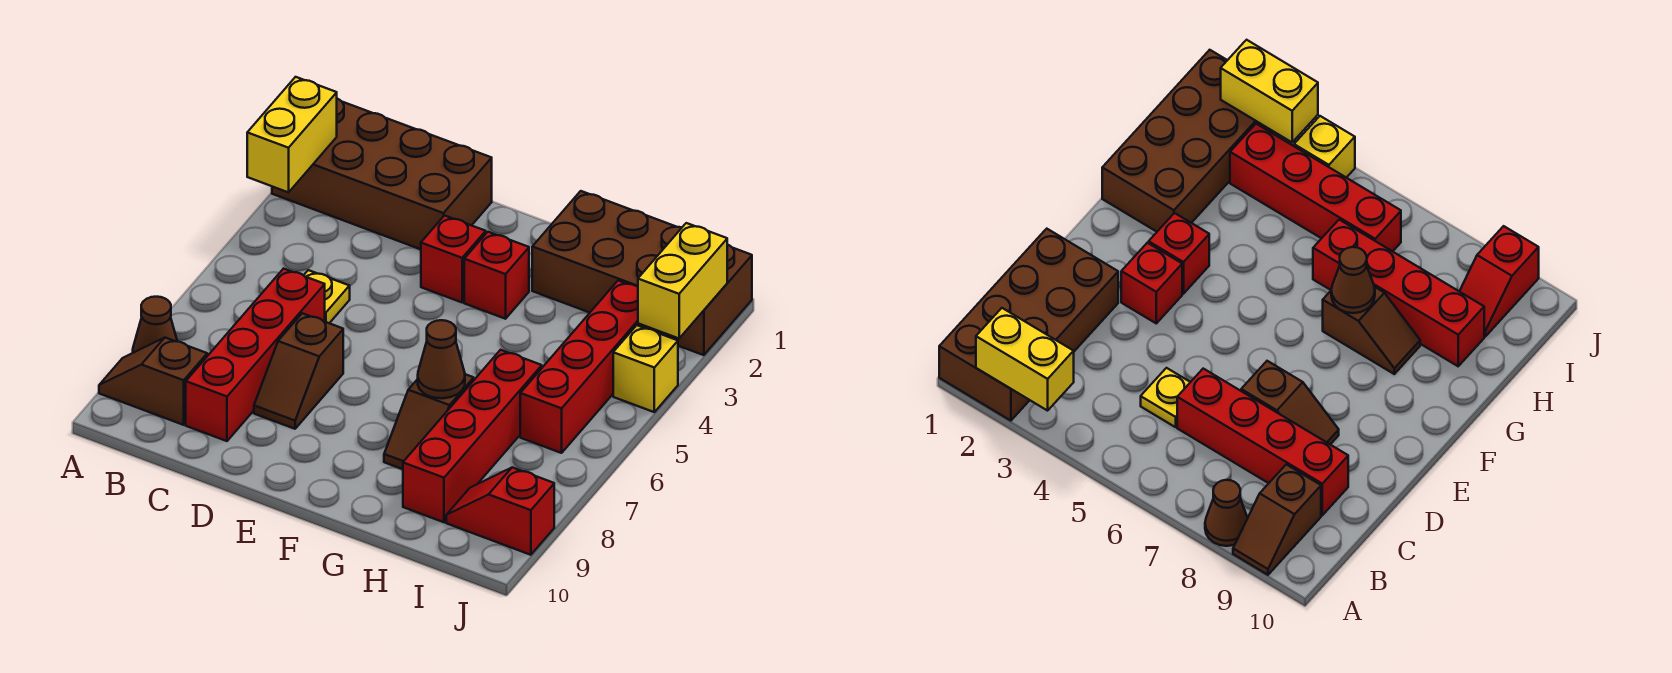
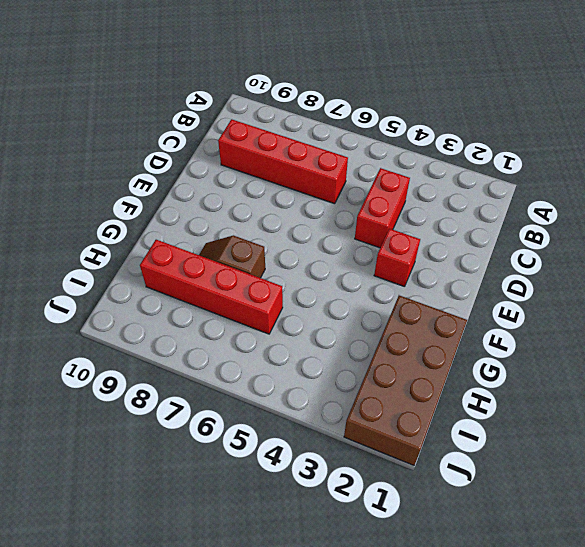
red 1x2 brick [355,168,410,248] -> none
none -> brown 2x4 brick [272,99,492,249]
none -> brown 1x1 cone [133,297,177,353]
none -> brown 1x2 slope [99,338,207,425]

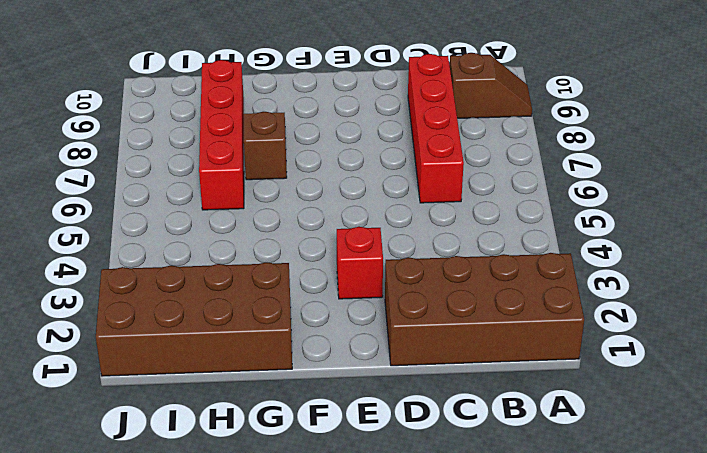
none -> brown 1x1 cone [133,297,177,353]
none -> yellow 1x1 plate [304,270,350,323]
none -> brown 1x2 slope [254,313,343,429]

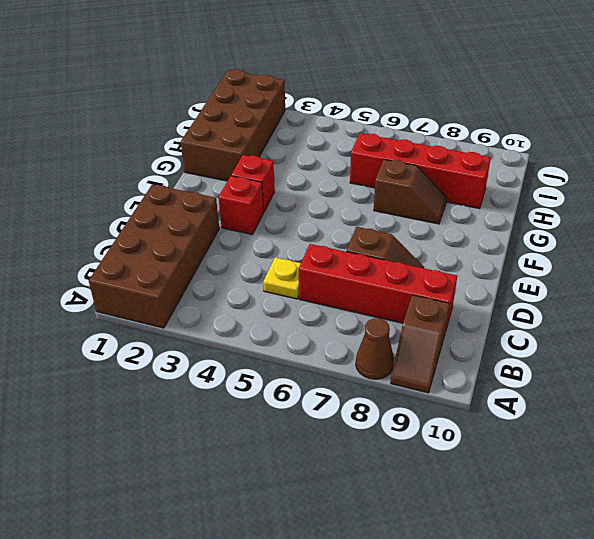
none -> red 1x4 brick [520,280,659,453]
none -> red 1x2 slope [446,467,554,555]
none -> yellow 1x1 brick [613,325,678,412]

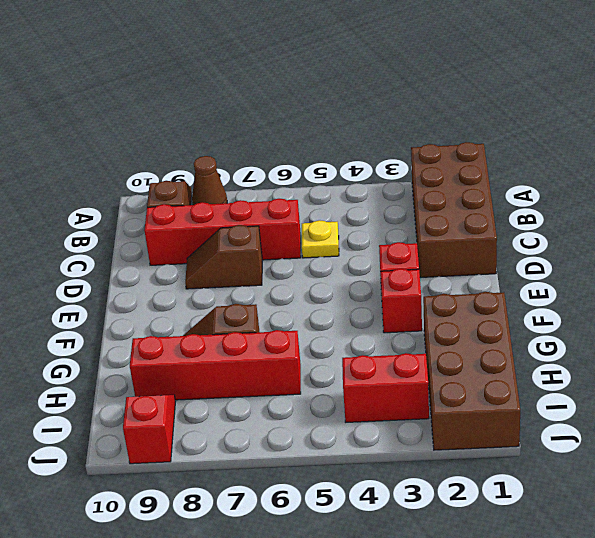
red 1x2 brick [342,353,429,422] -> red 1x4 brick [520,280,659,453]
none -> yellow 1x1 brick [613,325,678,412]
none -> yellow 1x2 brick [247,77,337,192]
none -> brown 1x1 cone [418,320,465,398]

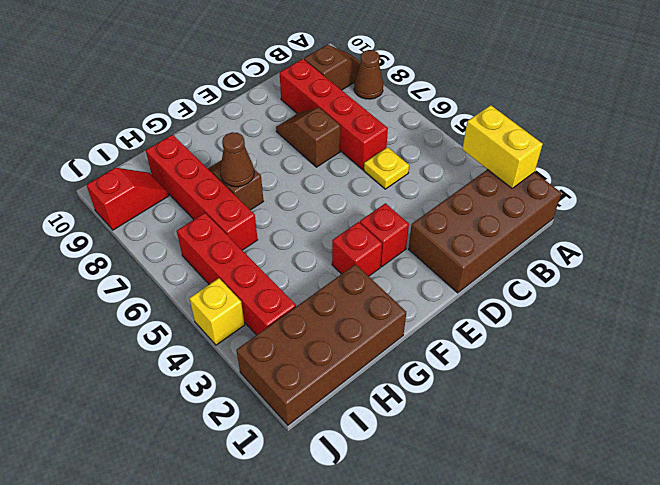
none -> yellow 1x2 brick [638,223,727,338]

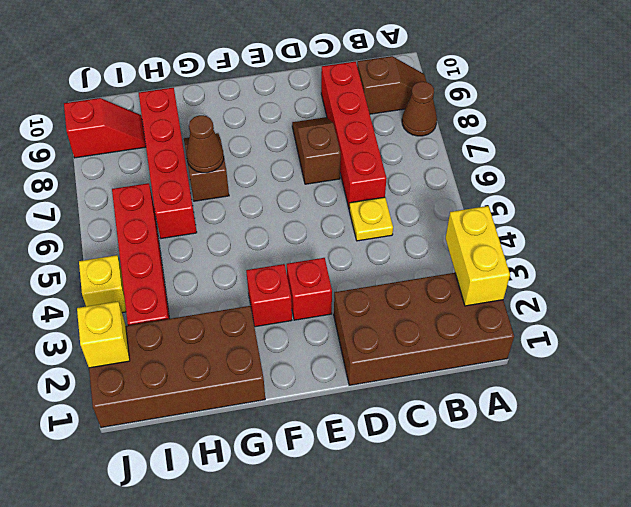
yellow 1x1 brick [77,302,130,368] -> yellow 1x2 brick [638,223,727,338]

